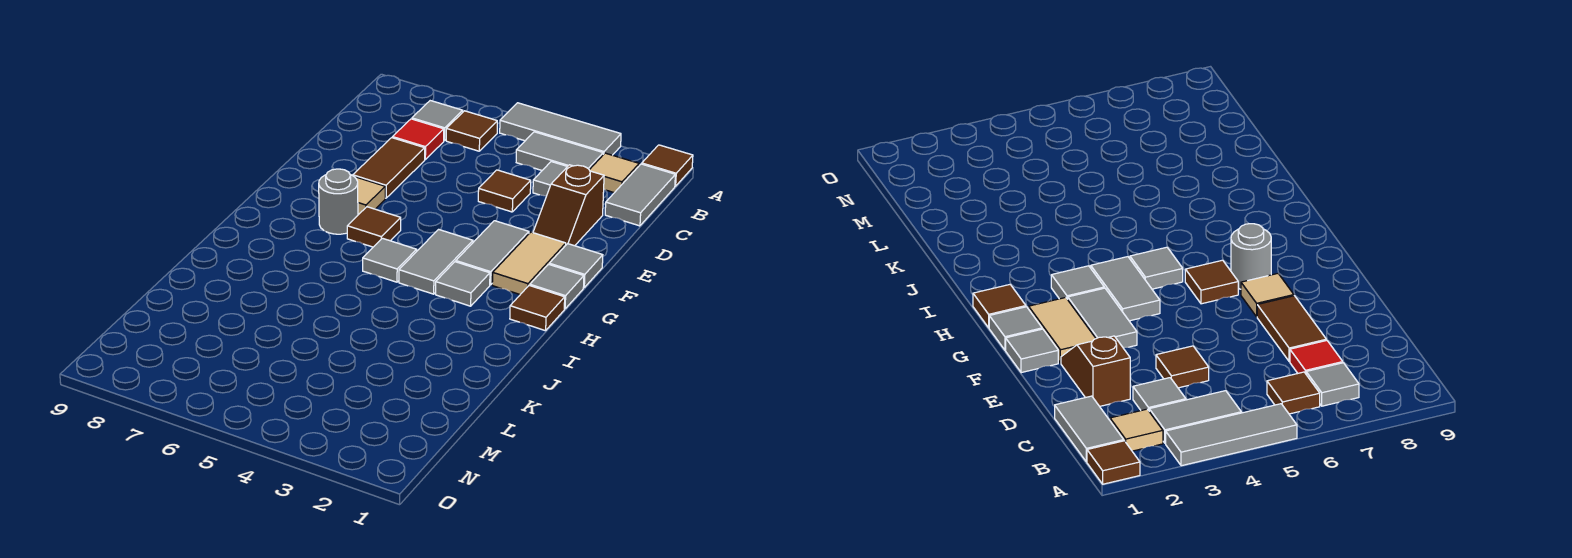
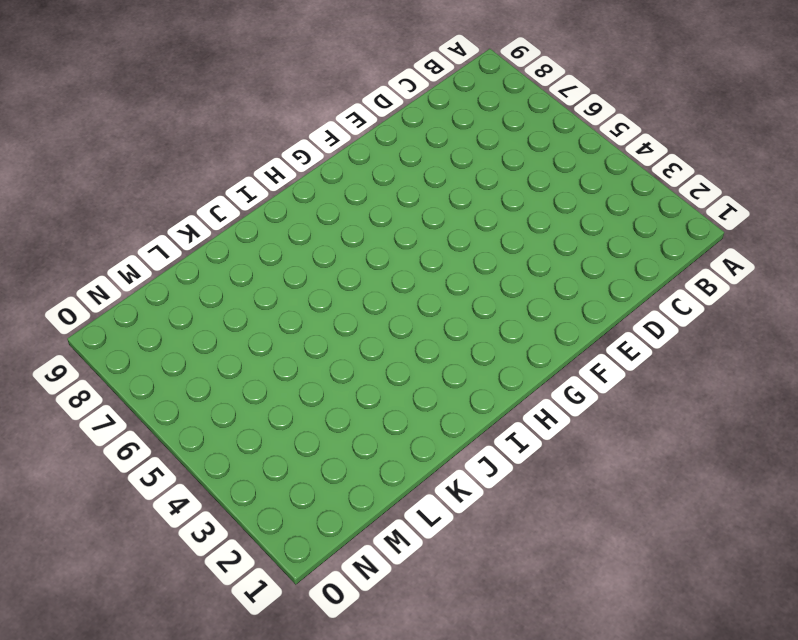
none -> brown 1x1 tile [642,145,693,186]
none -> grey 1x3 tile [500,103,621,155]
none -> grey 1x2 tile [605,164,675,226]

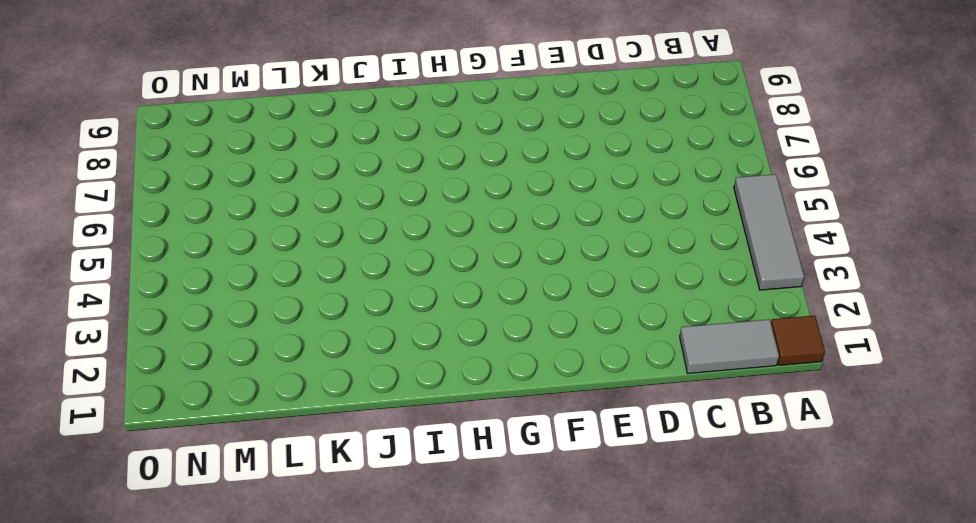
none -> tan 1x1 tile [590,153,639,193]
none -> grey 1x2 tile [516,132,603,170]
none -> brown 1x1 tile [446,111,497,151]

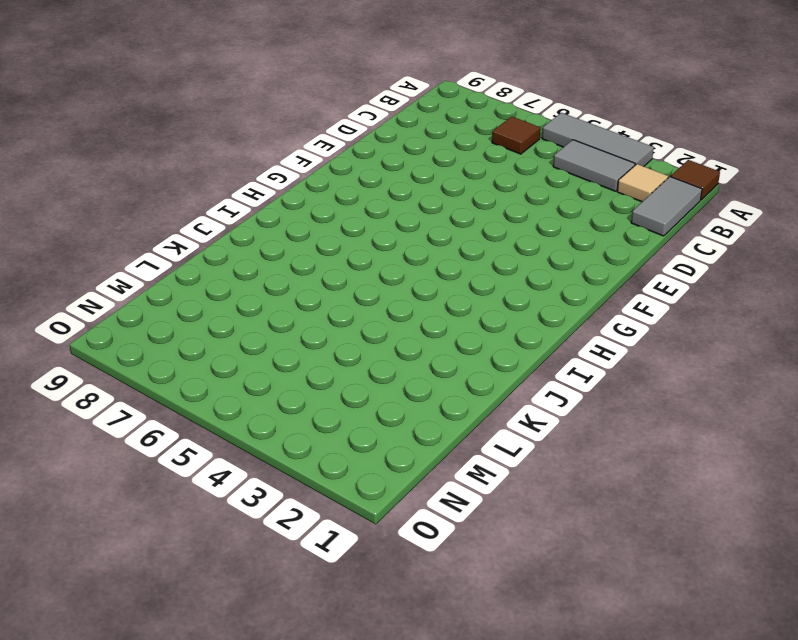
none -> grey 1x1 tile [412,101,463,141]
none -> grey 1x1 tile [533,162,568,196]
none -> red 1x1 tile [392,119,444,159]

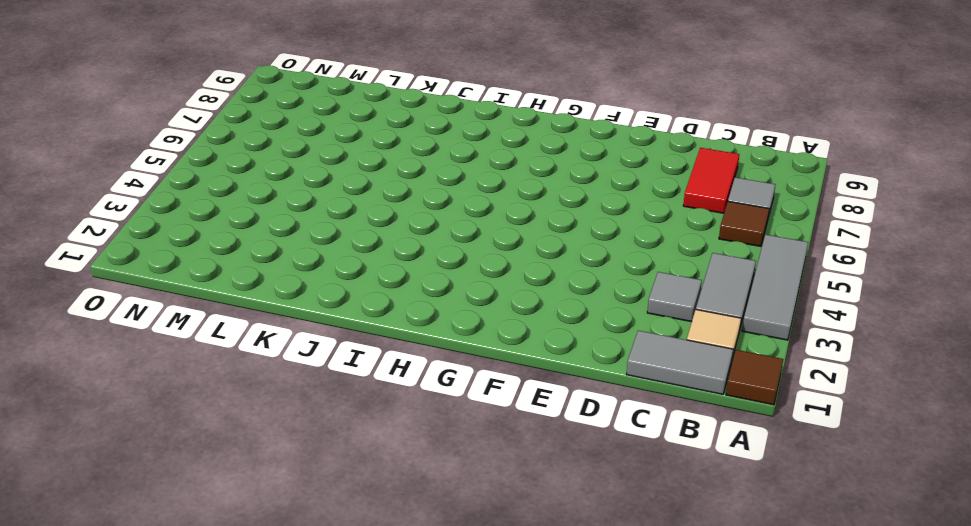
red 1x2 tile [683,148,739,213] -> red 1x1 tile [392,119,444,159]
none -> brown 1x2 slope [533,165,604,246]
none -> brown 1x1 tile [478,170,531,212]
none -> brown 1x2 tile [353,138,425,198]

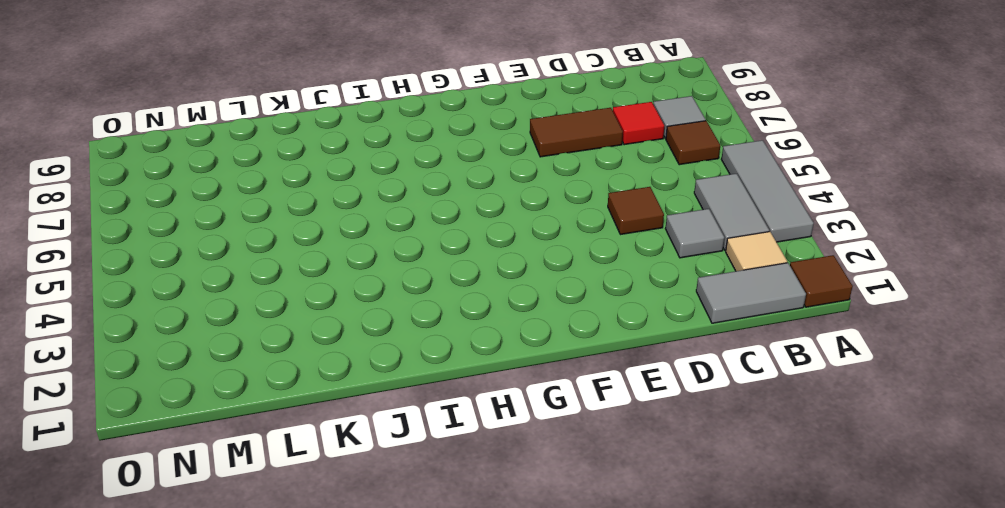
none -> brown 1x2 slope [533,165,604,246]
none -> grey 1x1 tile [549,244,603,288]
none -> tan 1x2 tile [492,232,566,294]

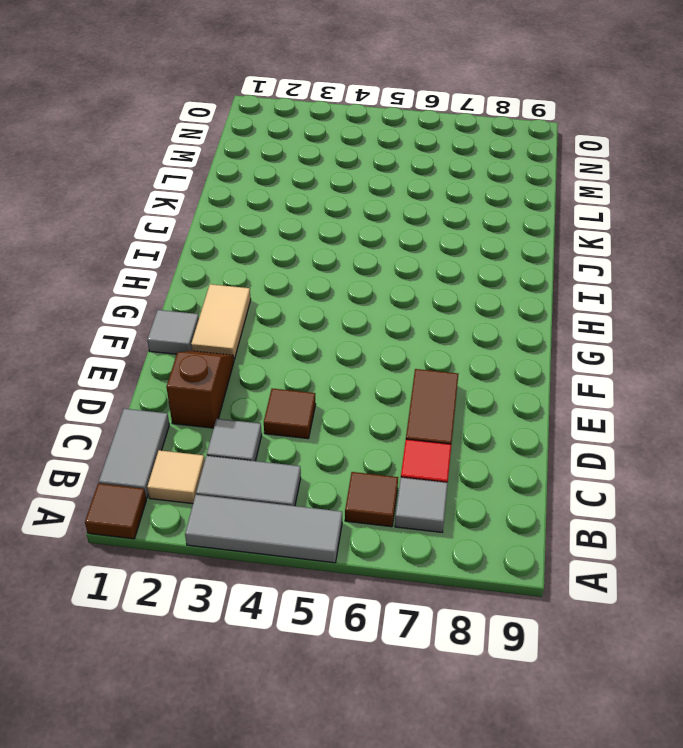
none -> grey 1x2 tile [456,221,529,285]
none -> tan 1x1 tile [355,177,385,215]
none -> grey 1x1 tile [530,264,584,309]

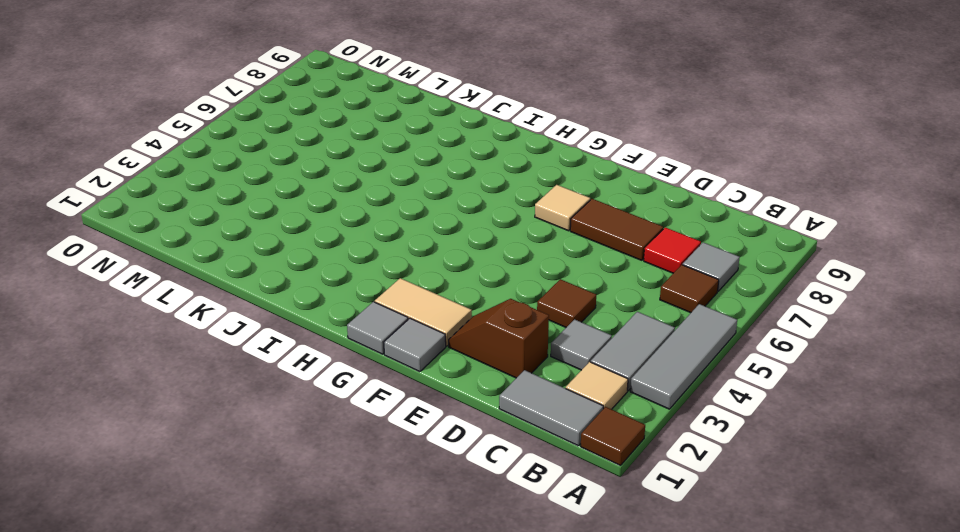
none -> grey 1x2 tile [456,221,529,285]
none -> grey 1x2 tile [399,229,473,294]
none -> brown 1x1 tile [347,207,401,247]

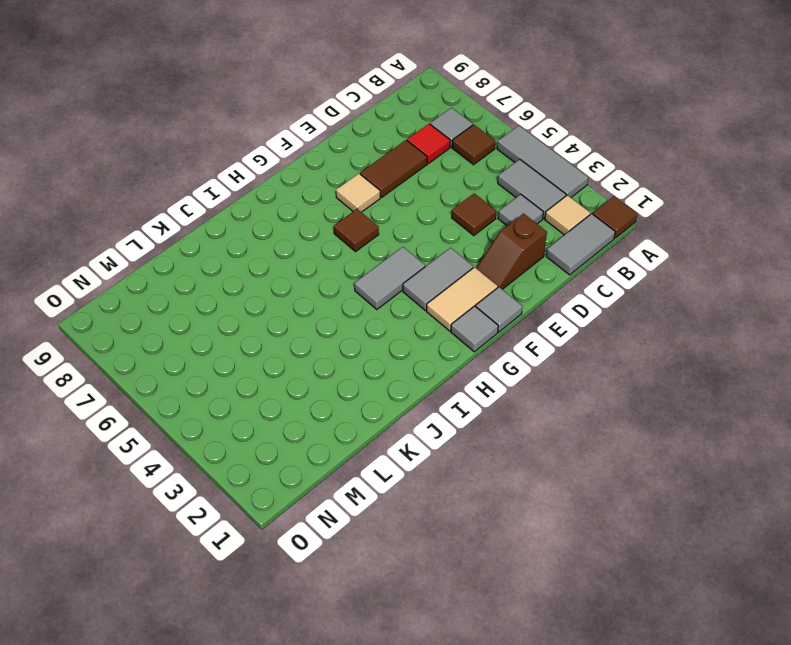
none -> grey 1x1 round brick [319,169,358,234]
none -> brown 1x1 tile [510,286,565,331]
none -> grey 1x1 tile [436,262,490,306]

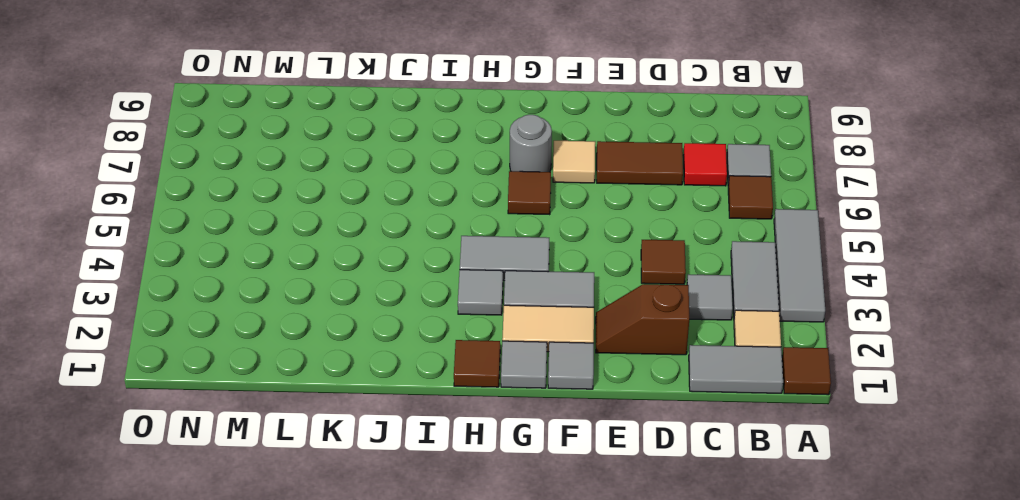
none -> grey 1x1 tile [363,238,417,282]

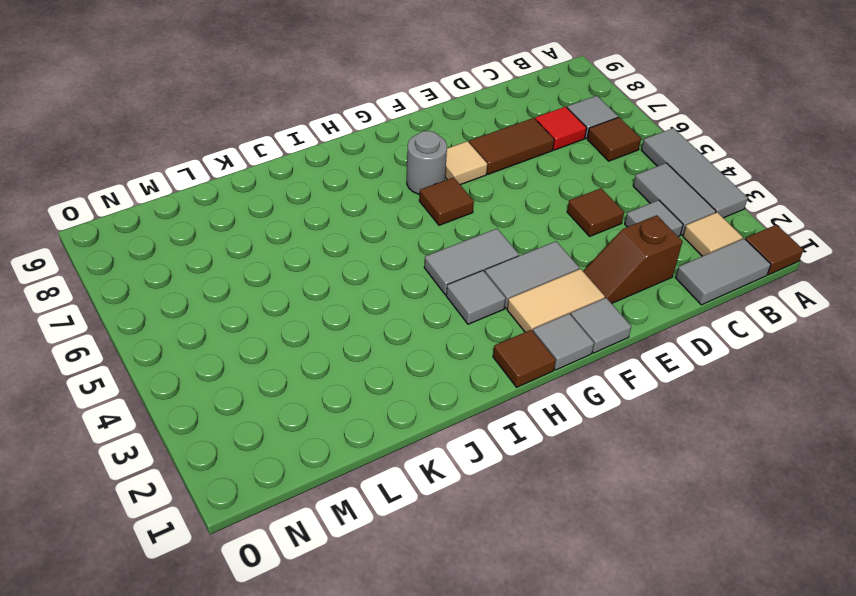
none -> grey 1x1 tile [363,238,417,282]

